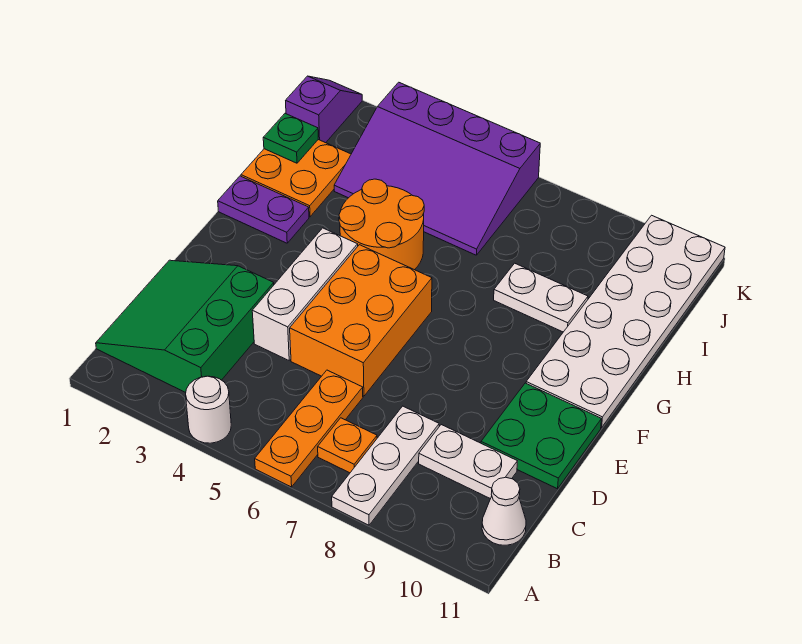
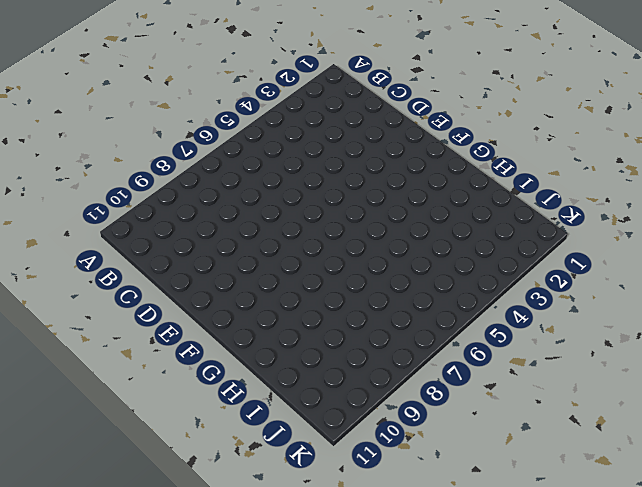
none -> white 1x1 round brick [186,376,231,443]
none -> orange 1x3 plate [255,370,363,487]
none -> white 1x3 plate [332,406,439,525]

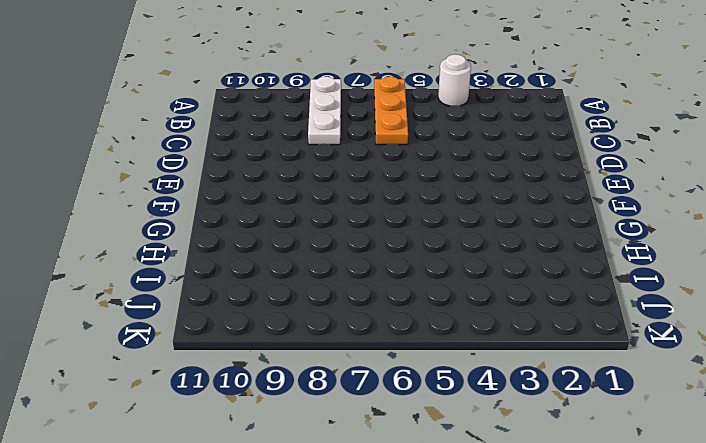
none -> green 3x3 slope [96,260,274,393]
none -> orange 1x1 plate [318,418,377,473]
none -> white 1x1 cone [482,477,526,545]

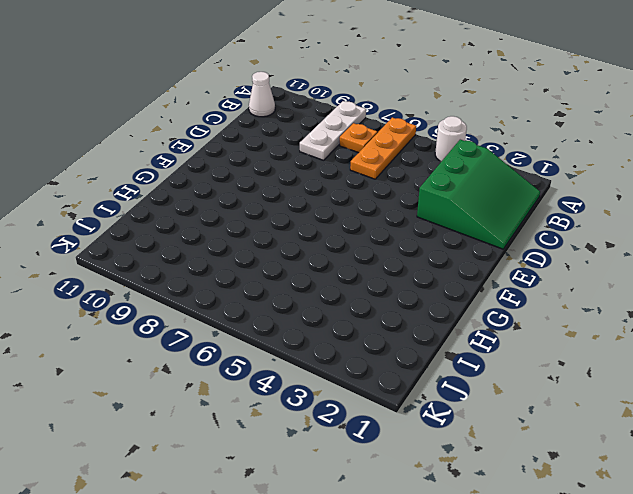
none -> white 1x2 plate [419,425,517,499]
none -> white 1x3 brick [252,228,358,360]
none -> orange 2x3 brick [290,245,432,396]

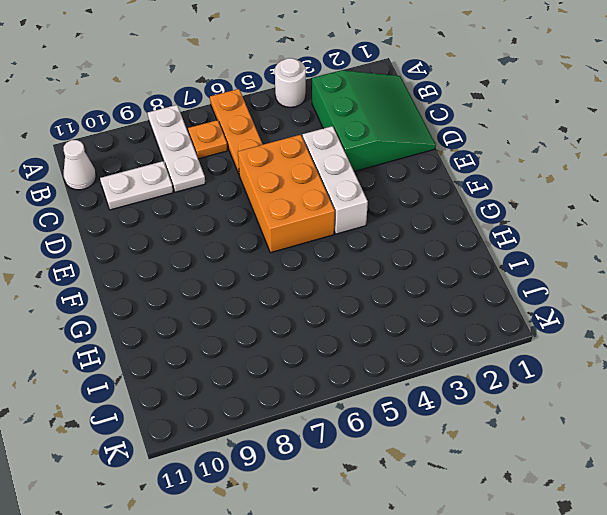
none -> green 2x2 plate [481,383,601,489]
none -> white 2x6 plate [526,215,725,428]
none -> purple 1x2 plate [218,176,309,243]

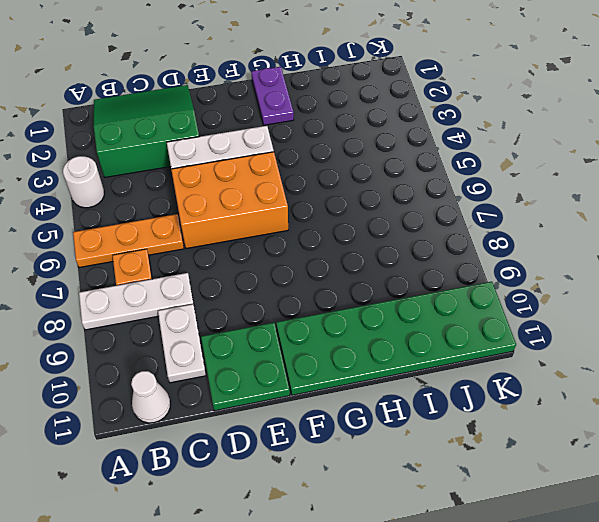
green 2x6 plate [276,282,516,395] -> white 2x6 plate [526,215,725,428]
none -> orange 2x2 round brick [339,179,424,270]
none -> orange 2x2 plate [241,140,351,217]
none -> white 1x2 plate [494,263,588,332]

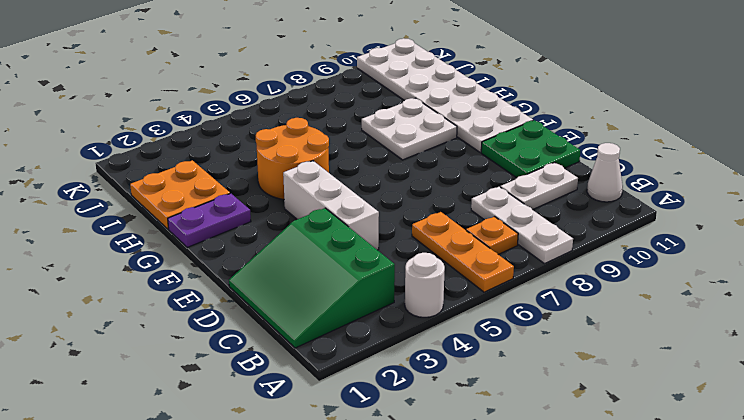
white 2x2 plate [362,98,457,160] -> white 1x2 plate [494,263,588,332]
none -> orange 2x3 brick [290,245,432,396]
none -> purple 3x4 slope [334,82,540,255]
none -> purple 1x2 slope [286,76,362,143]

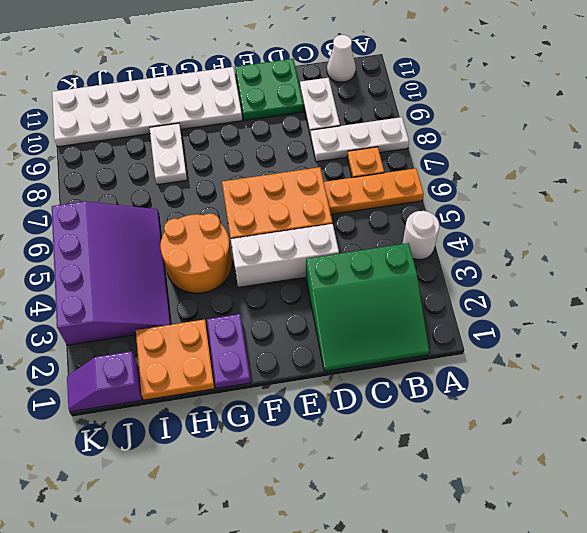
none -> green 1x1 plate [263,114,318,163]

